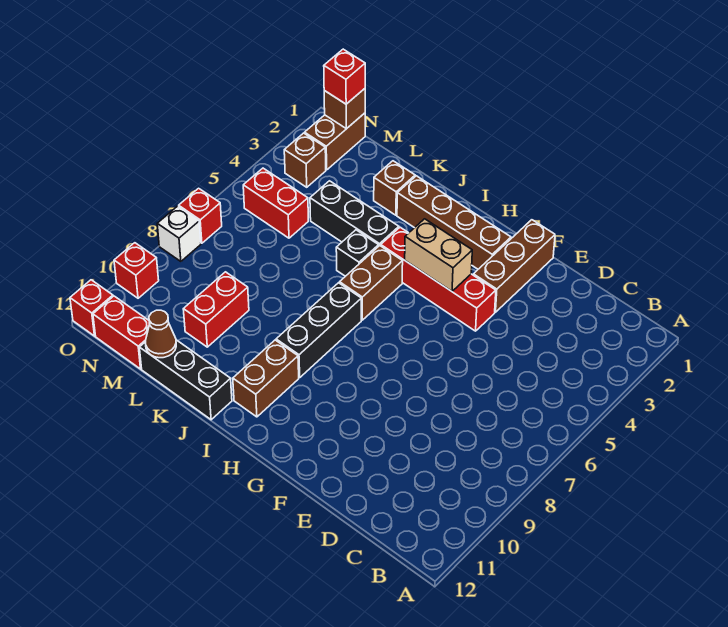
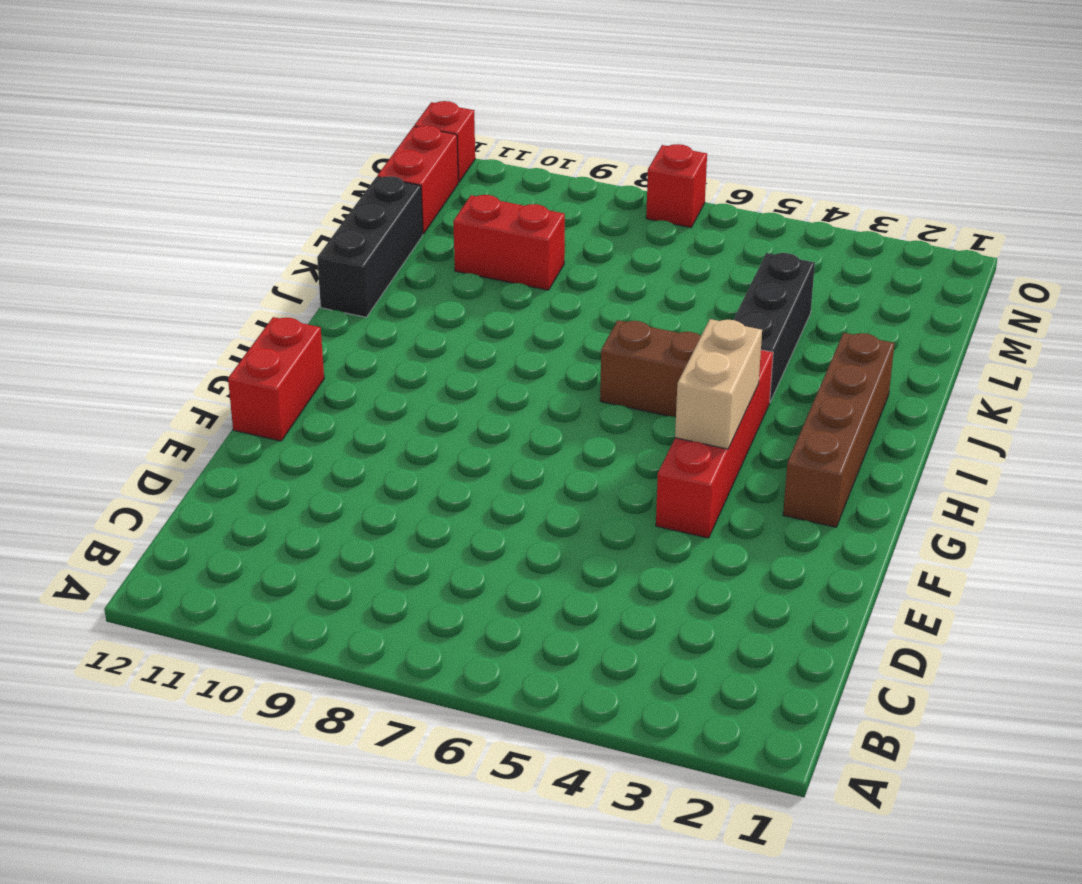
red 1x2 brick [228,317,324,441] -> red 1x2 brick moved to [243,168,308,238]
none -> brown 1x3 brick [473,220,555,312]
none -> black 1x3 brick [276,283,361,377]
none -> brown 1x2 brick [233,340,299,417]

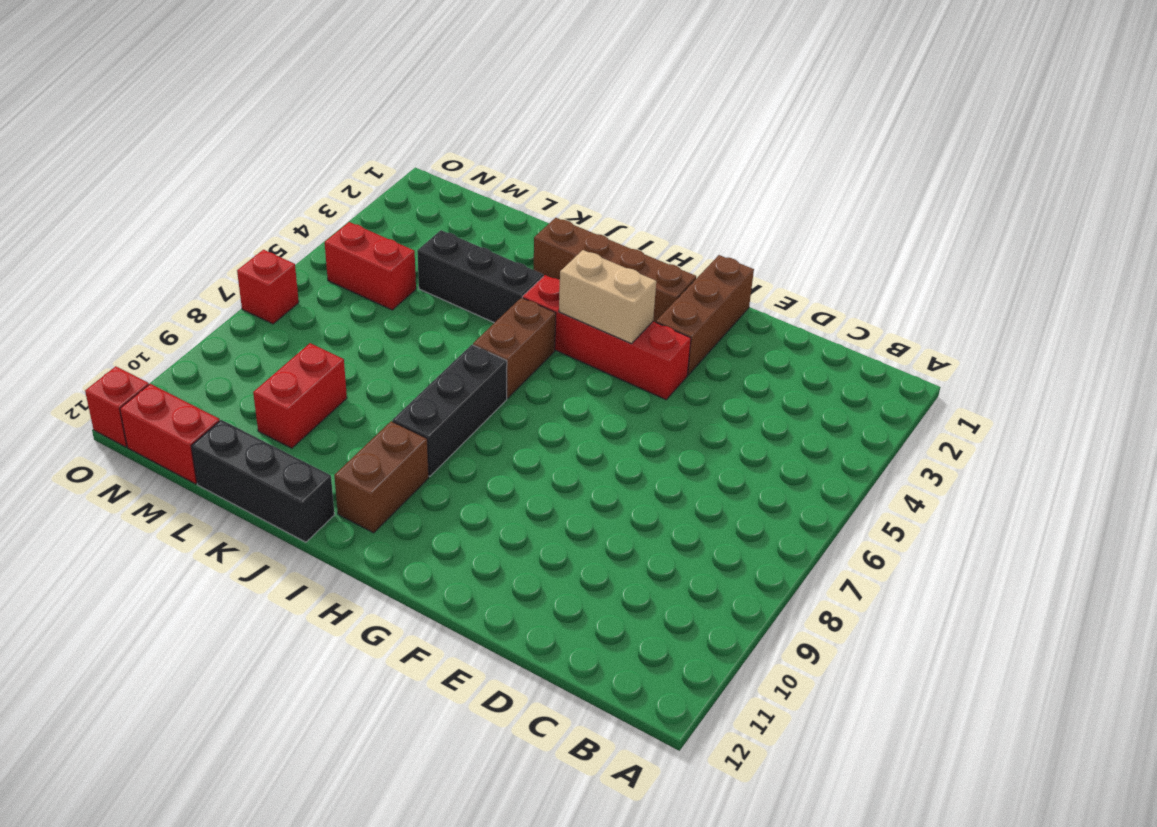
none -> black 1x1 brick [336,230,379,276]
none -> brown 1x1 brick [374,161,415,215]
none -> brown 1x2 brick [305,113,365,170]

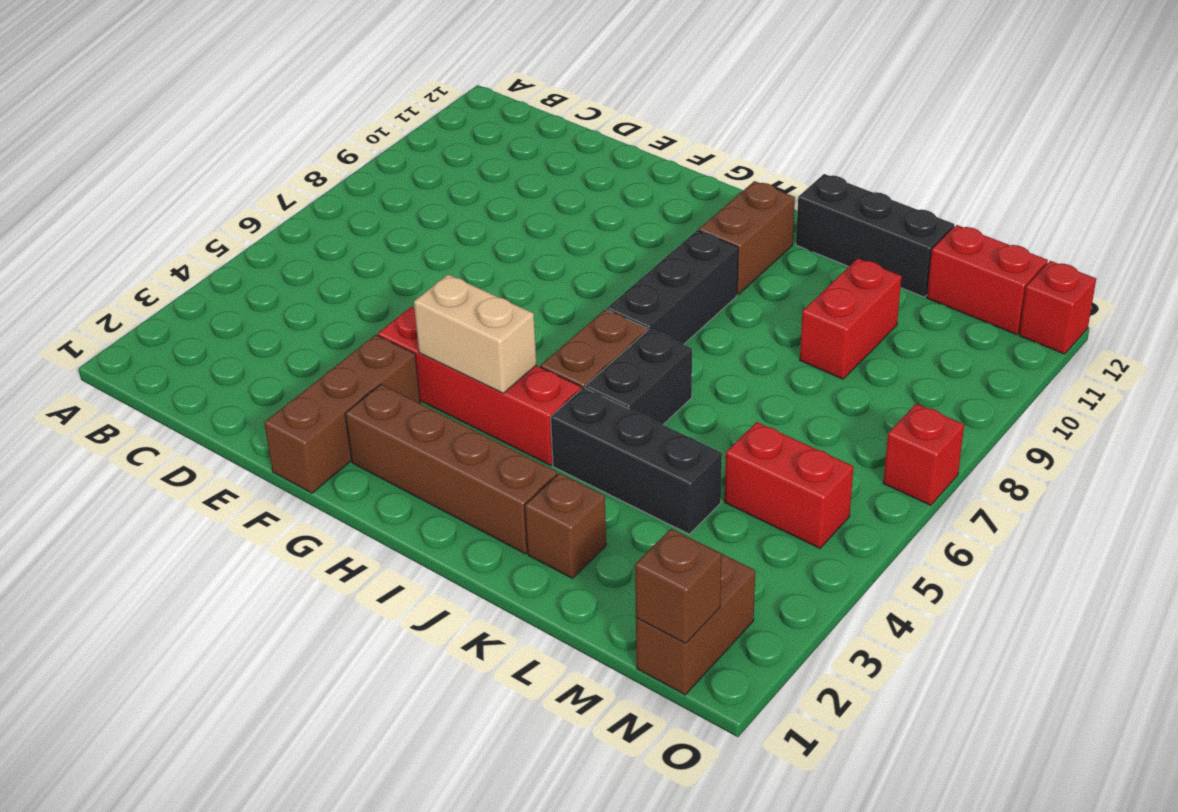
black 1x2 brick [585,329,692,425] -> black 1x1 brick [336,230,379,276]
none -> brown 1x1 brick [284,133,326,187]
none -> white 1x1 brick [157,206,201,261]
none -> red 1x1 brick [114,243,159,298]

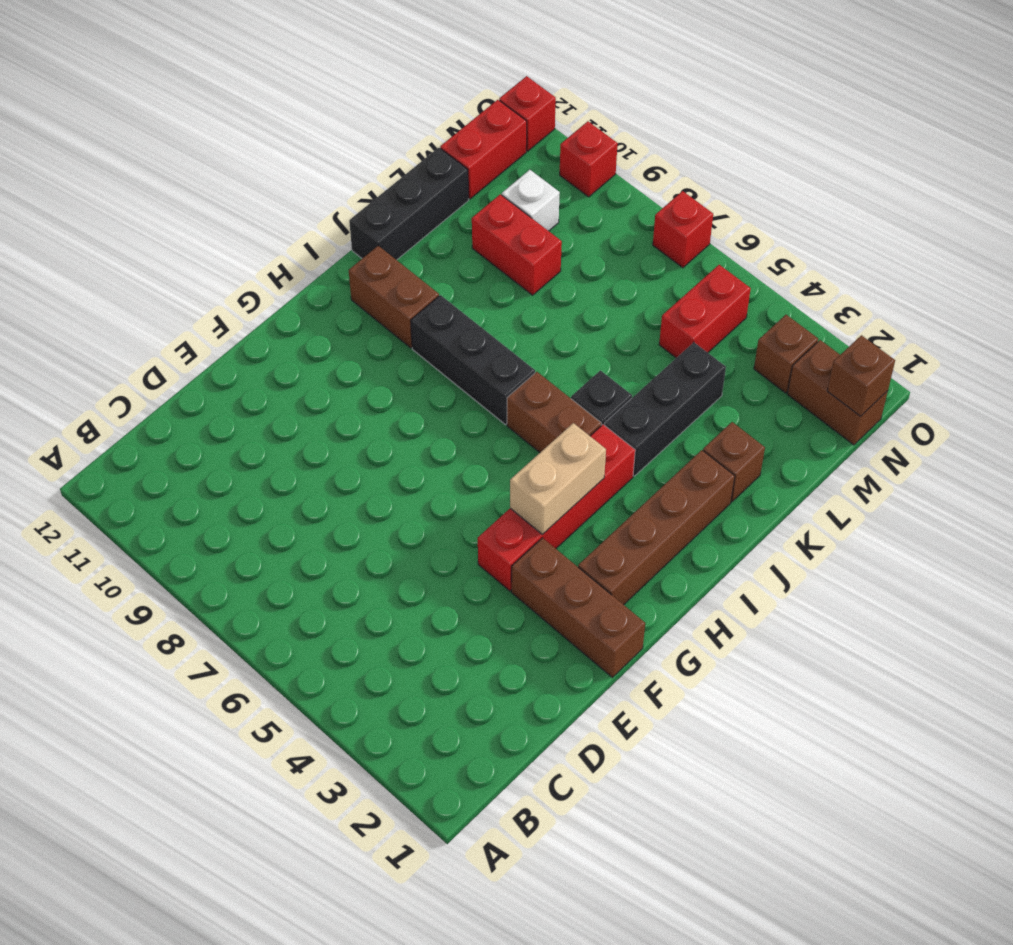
white 1x1 brick [502,170,560,231] -> white 1x1 brick moved to [157,206,201,261]
none -> brown 1x1 cone [146,310,176,358]
none -> red 1x1 brick [324,49,365,104]

